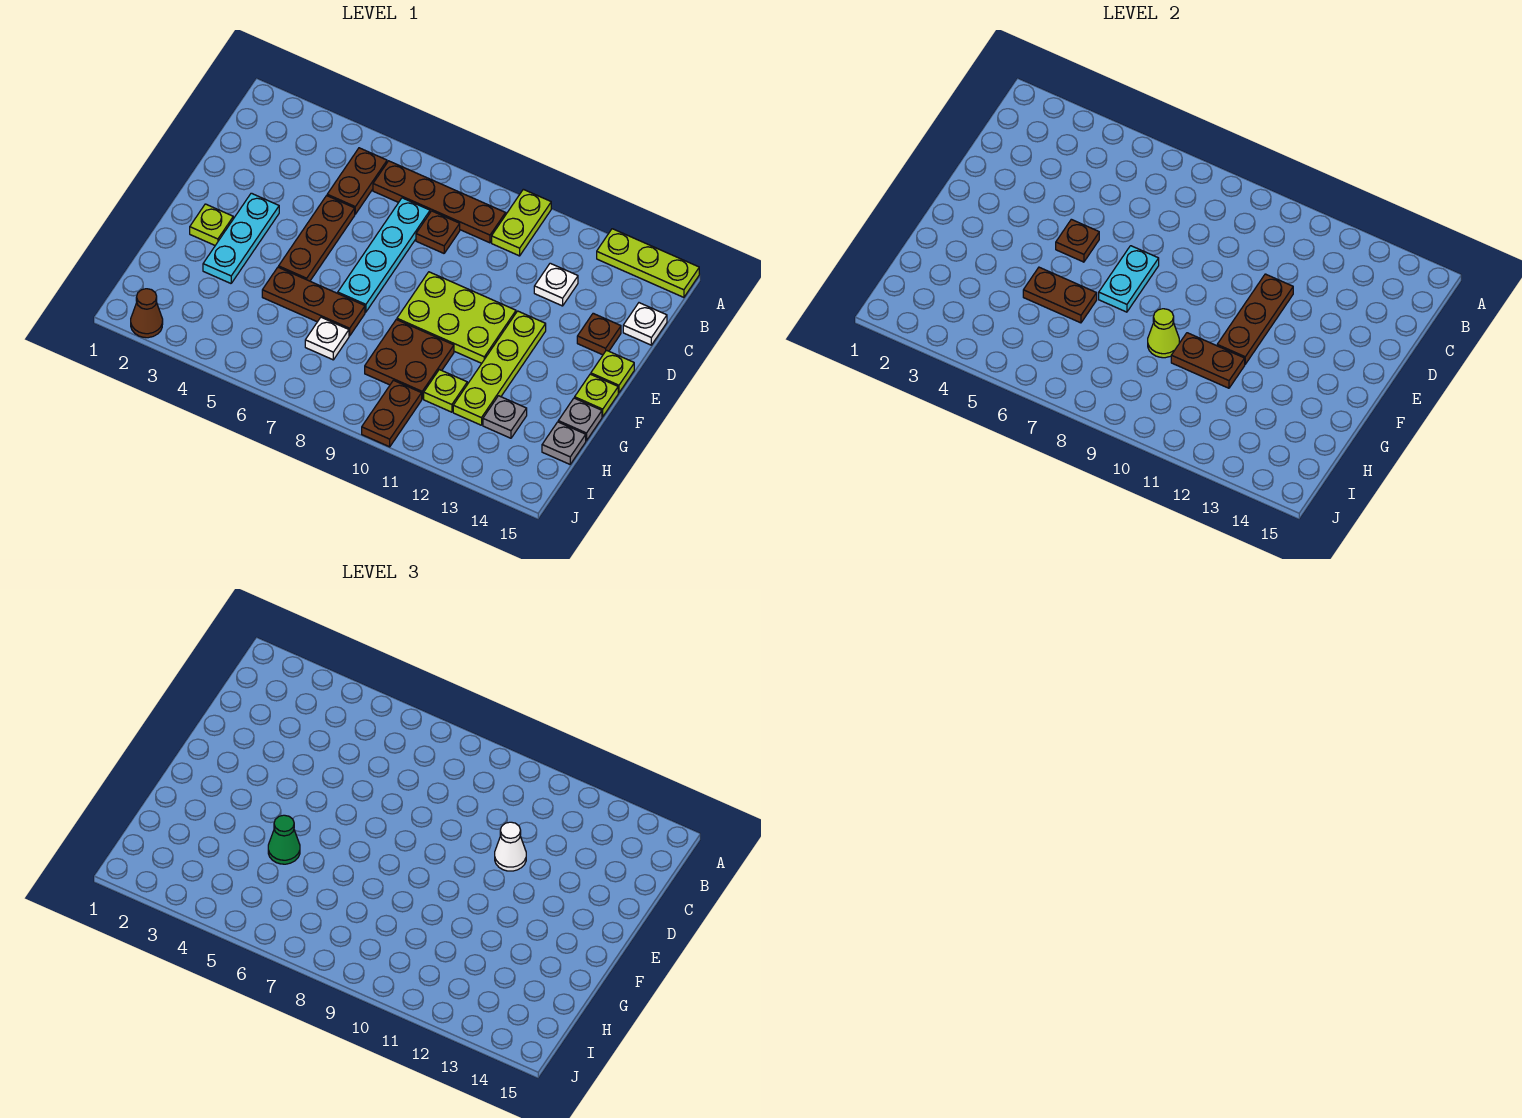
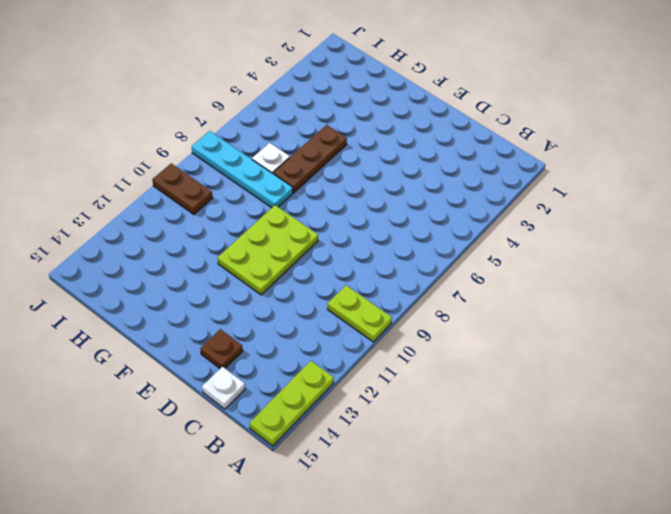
cyan 1x4 plate [192,131,293,208] -> cyan 1x4 plate moved to [338,198,430,312]
none -> brown 1x2 plate [327,148,387,214]
none -> brown 1x4 plate [373,161,506,243]
none -> brown 1x1 plate [416,211,460,253]
none -> white 1x1 plate [534,263,578,306]

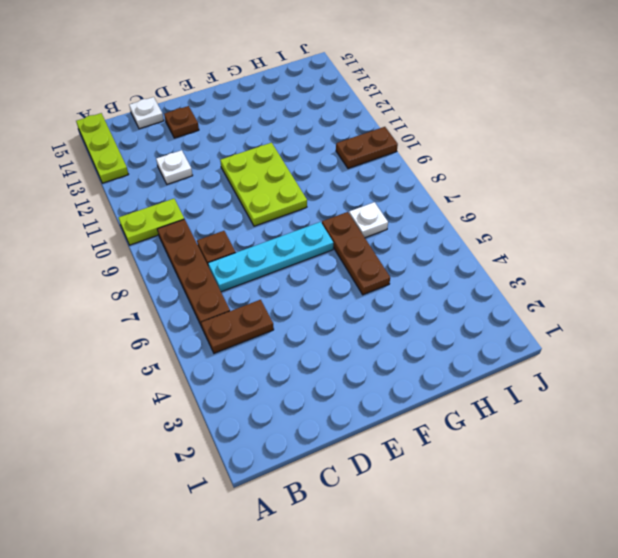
none -> brown 1x3 plate [279,196,355,281]
none -> cyan 1x3 plate [203,193,279,283]
none -> lime 1x4 plate [453,311,546,425]
none -> lime 1x1 plate [591,350,634,393]

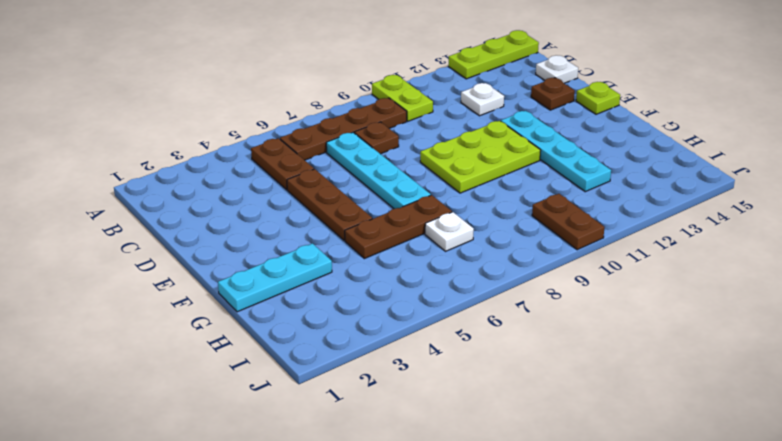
cyan 1x4 plate [501,111,611,192] -> lime 1x4 plate [453,311,546,425]
cyan 1x3 plate [218,243,332,312] -> cyan 1x3 plate turned to [203,193,279,283]
none -> lime 1x1 plate [190,204,233,245]
none -> lime 1x1 plate [575,374,618,417]
none -> brown 2x2 plate [365,320,454,399]
none -> grey 1x1 plate [558,398,602,441]

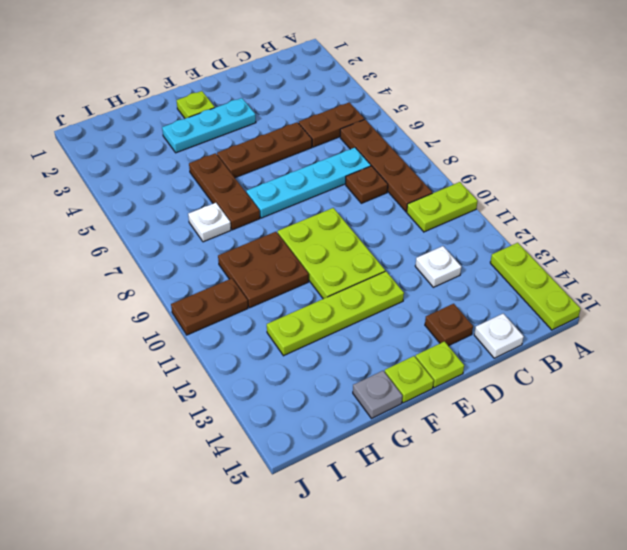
none -> lime 1x1 plate [424,370,467,412]
none -> grey 1x1 plate [483,396,527,438]
none -> grey 1x1 plate [542,422,586,464]
none -> brown 1x1 cone [131,289,163,338]

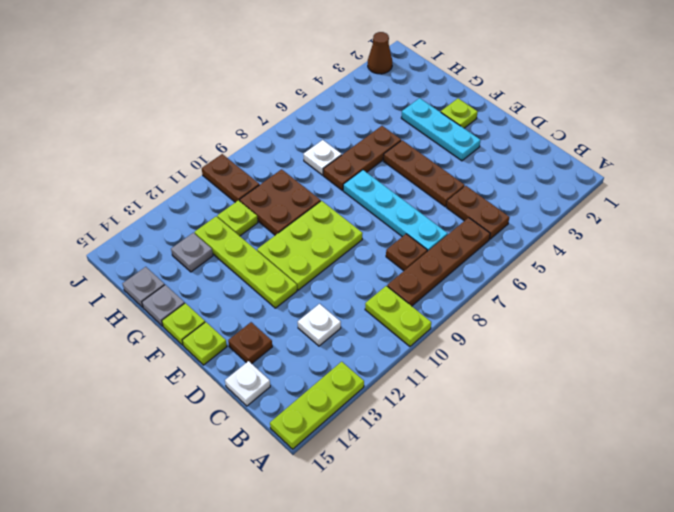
none -> brown 1x3 plate [1217,274,1293,364]
none -> brown 1x1 plate [1056,219,1099,262]
none -> cyan 1x2 plate [1099,246,1159,312]
none -> brown 1x2 plate [1023,267,1097,323]

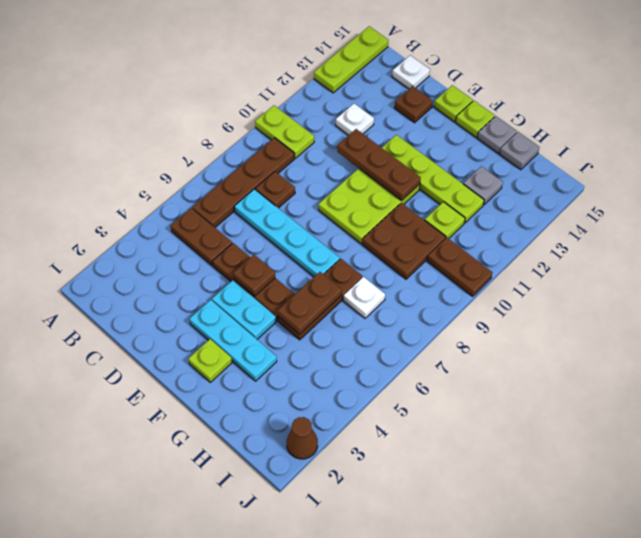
cyan 1x2 plate [212,280,276,339] -> cyan 1x2 plate moved to [1099,246,1159,312]
none -> lime 1x1 cone [1148,309,1179,358]
none -> brown 1x2 plate [1171,333,1245,388]
none -> white 1x1 cone [495,822,526,871]
none -> green 1x1 cone [268,815,300,864]

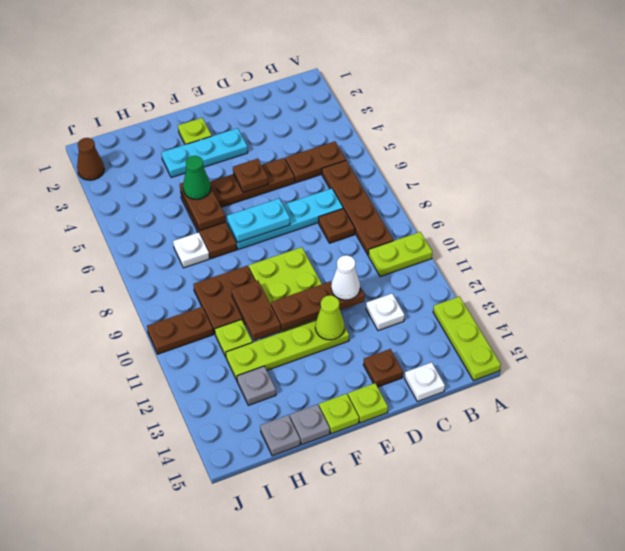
lime 1x1 cone [315,295,344,340] -> lime 1x1 cone moved to [1148,309,1179,358]

